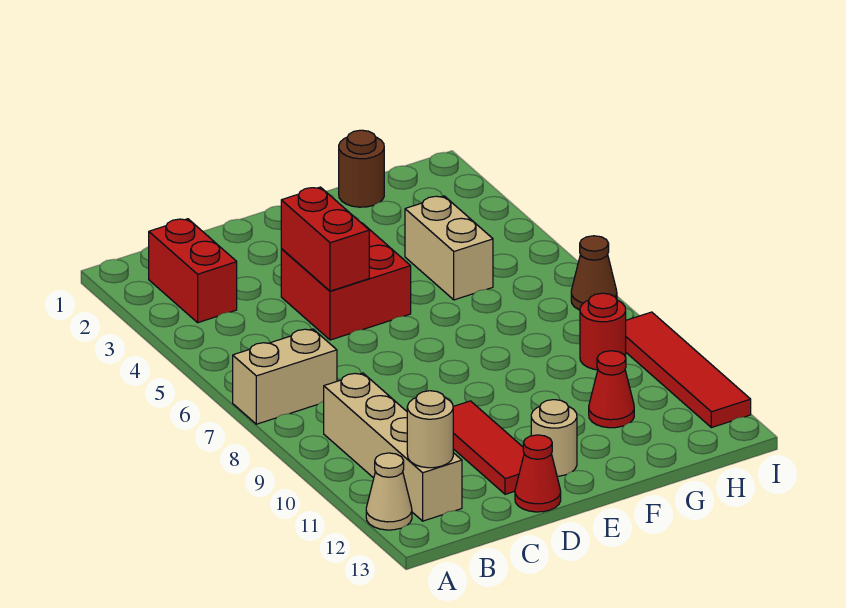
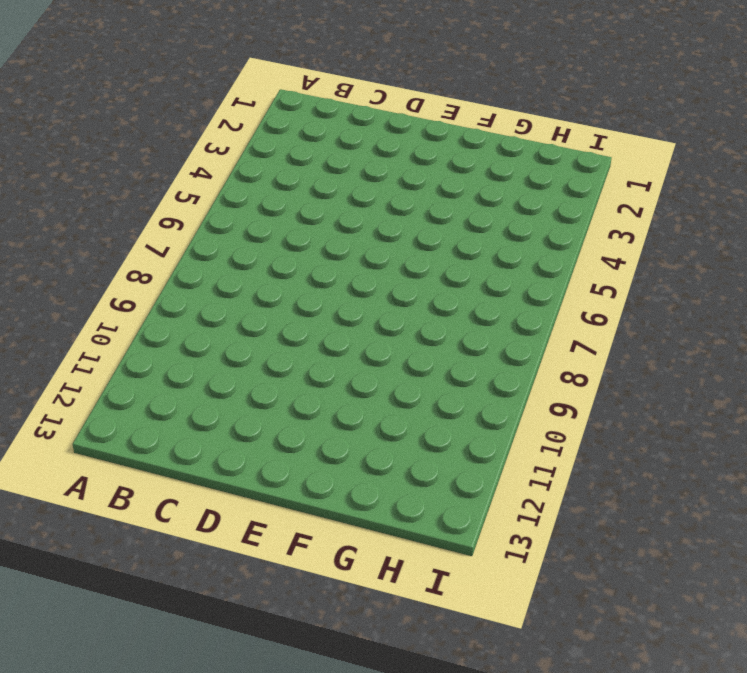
none -> tan 1x2 brick [233,329,337,424]
none -> tan 1x1 cone [366,453,412,530]
none -> red 1x2 brick [149,219,237,323]

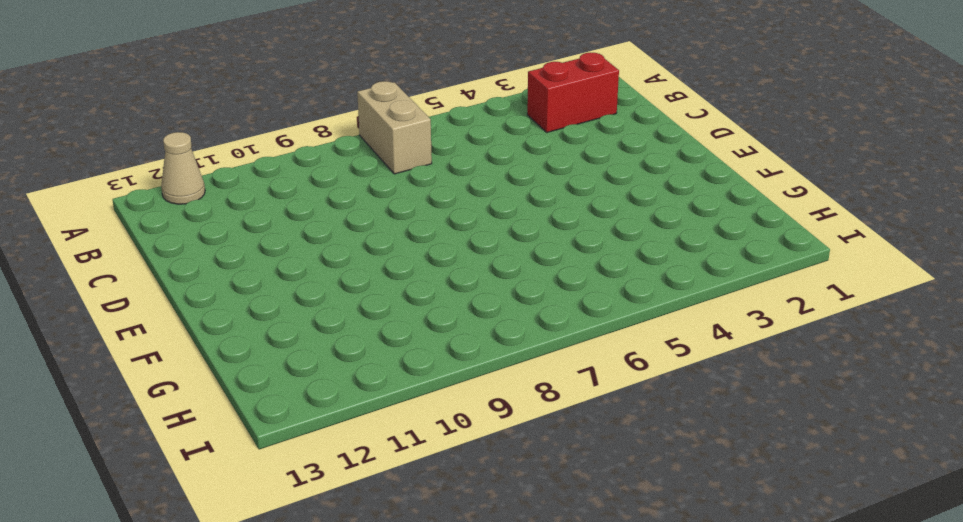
none -> tan 1x4 brick [324,373,462,521]
none -> red 2x2 brick [281,223,411,340]
none -> red 1x3 tile [453,401,524,494]

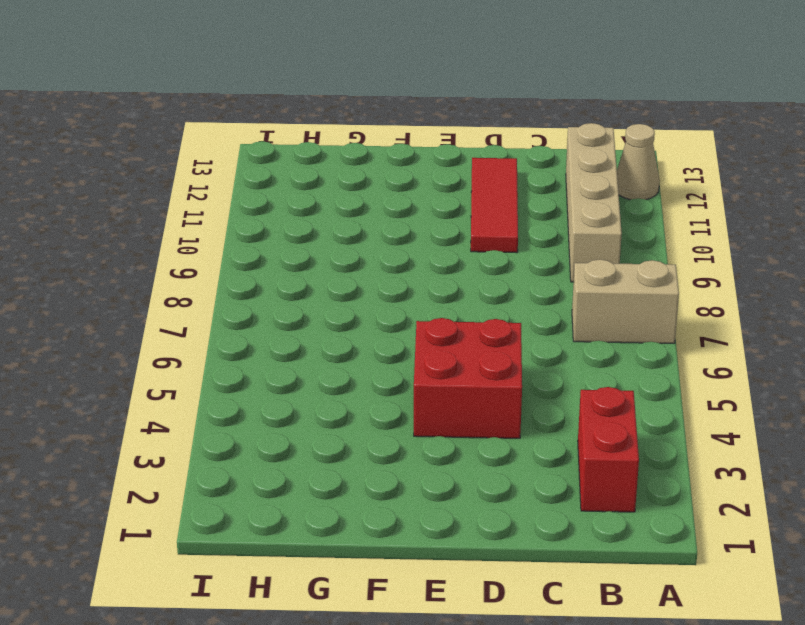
none -> red 1x1 cone [515,435,561,512]
none -> tan 1x1 round brick [531,400,577,476]
none -> brown 1x1 round brick [339,130,384,207]

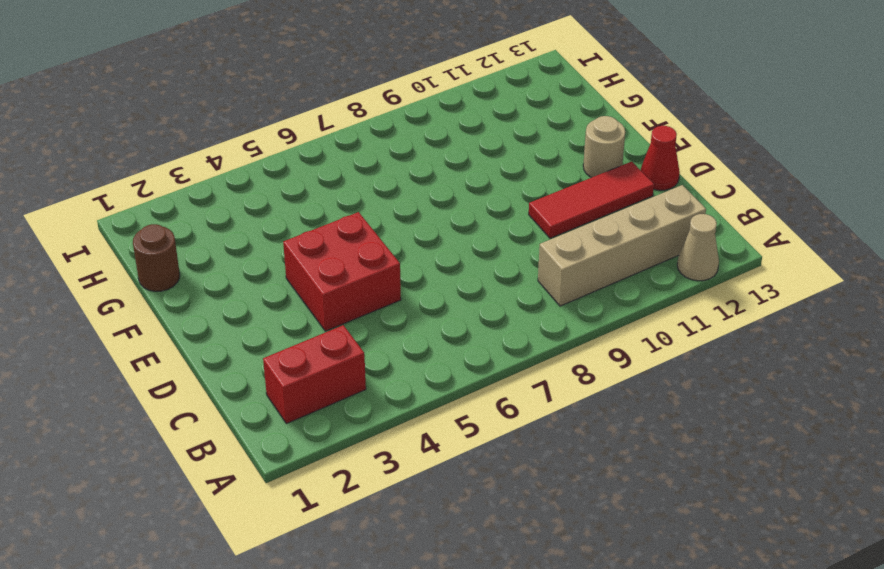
none -> tan 1x2 brick [233,329,337,424]
none -> tan 1x2 brick [405,196,493,300]
none -> red 1x1 cone [589,351,634,428]

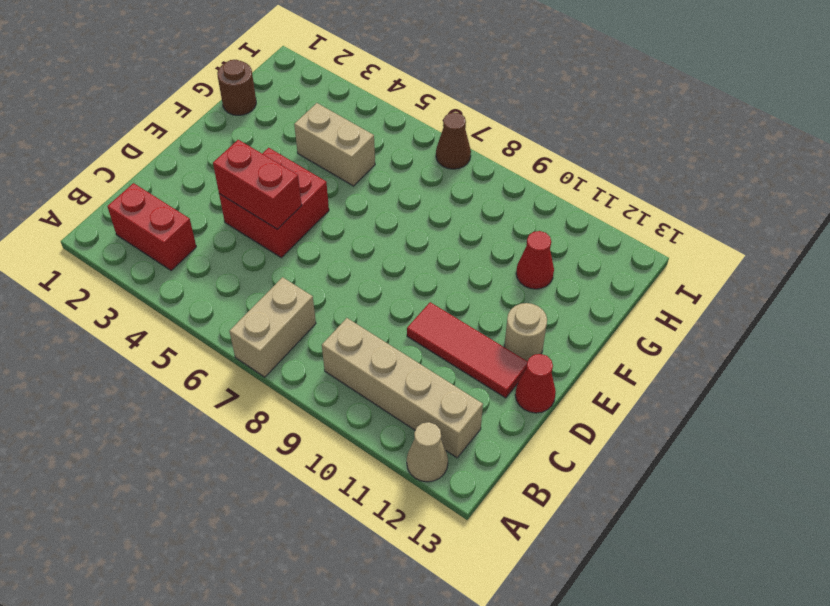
none -> red 1x1 round brick [580,293,626,370]
none -> red 1x4 tile [626,312,751,428]
none -> tan 1x1 round brick [407,391,453,468]

